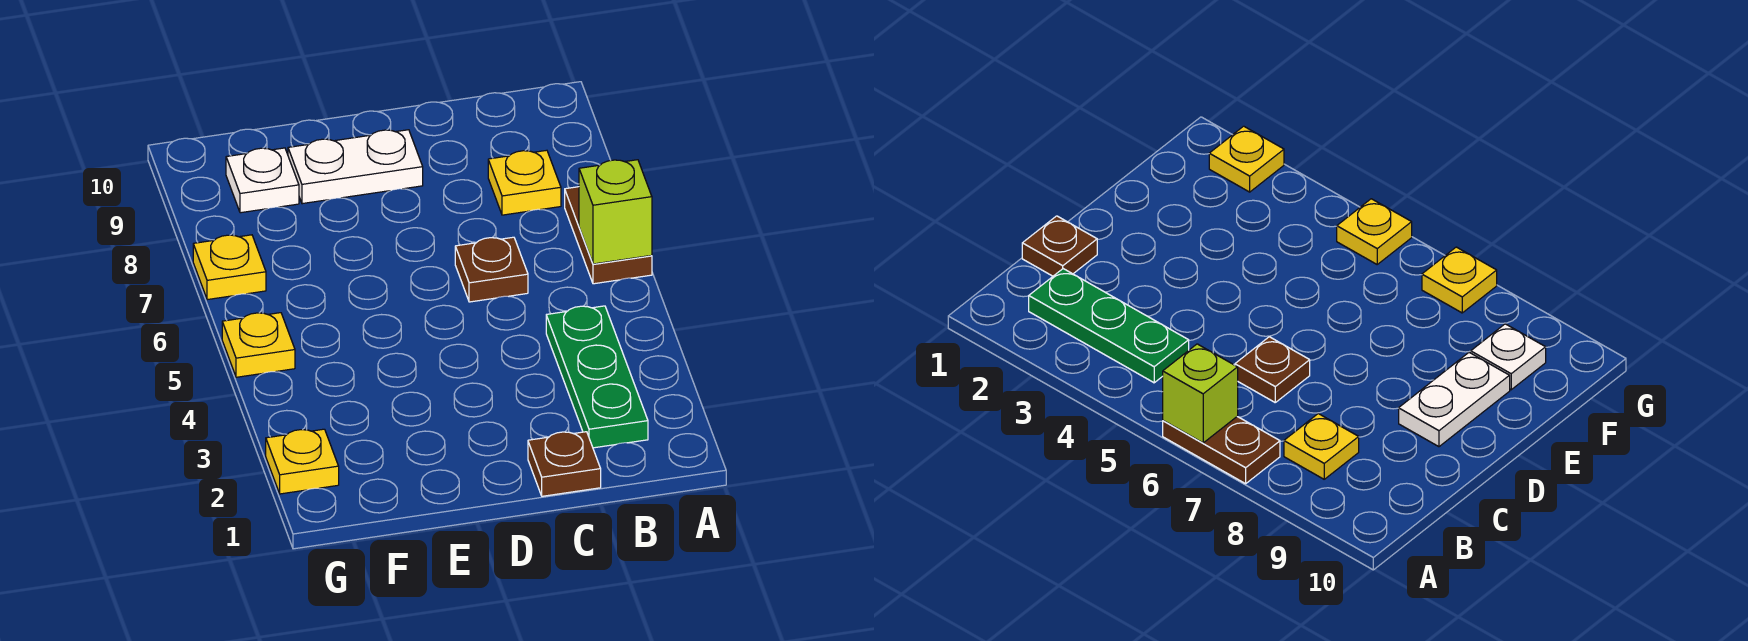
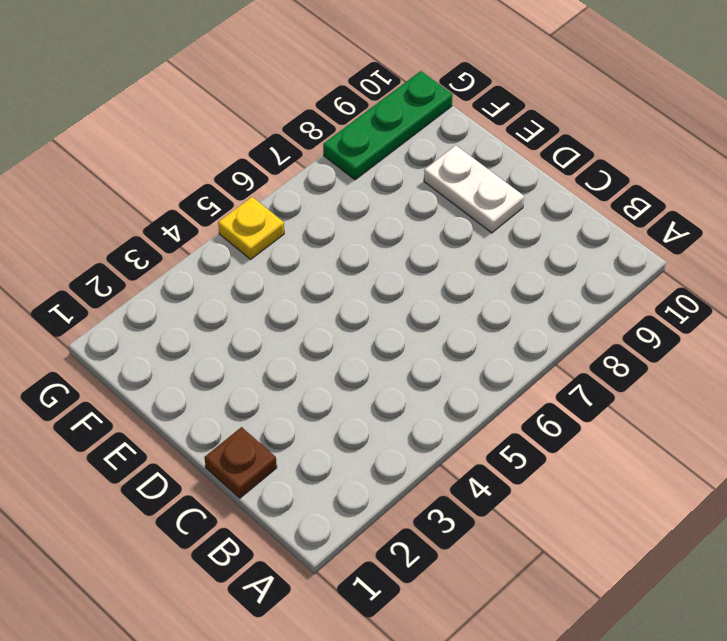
green 1x3 plate [323,71,453,180] -> green 1x3 plate moved to [546,306,648,448]
none -> brown 1x2 plate [565,187,652,284]
none -> yellow 1x1 plate [488,150,561,215]

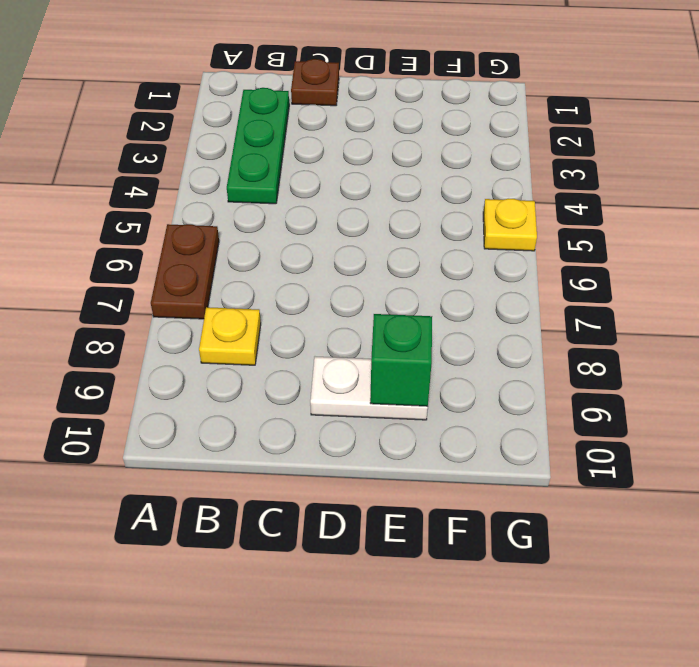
green 1x1 brick [370,314,432,406] -> none
none -> brown 1x1 plate [455,237,528,302]
none -> white 1x1 plate [226,148,299,213]

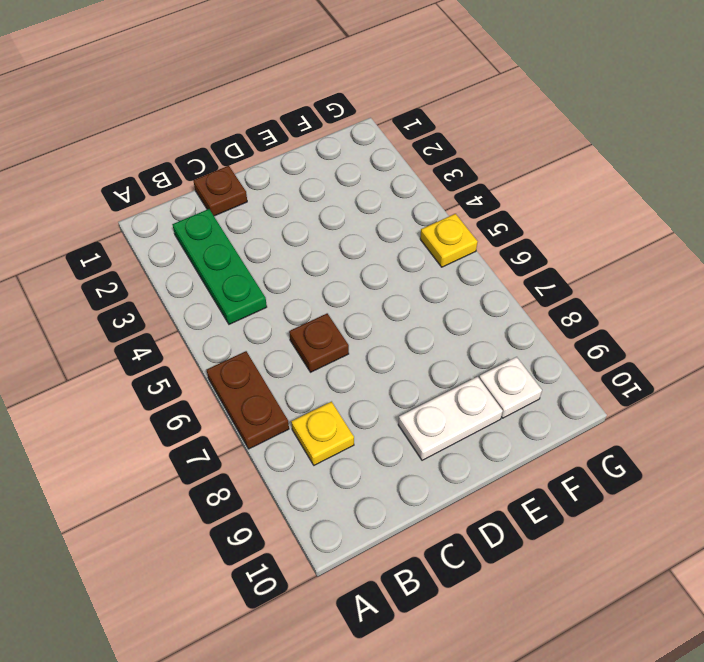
none -> yellow 1x1 plate [266,429,339,494]
none -> yellow 1x1 plate [193,235,266,300]

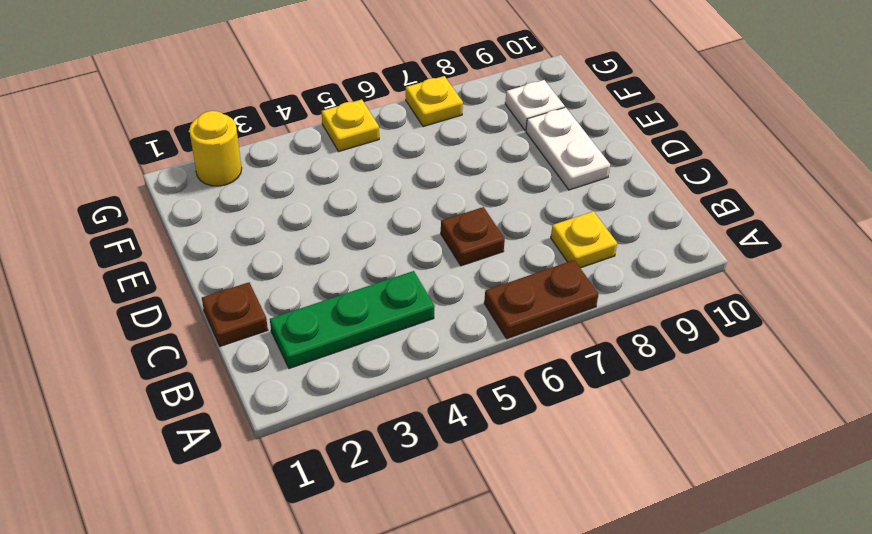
yellow 1x1 round brick [189,111,242,186] -> yellow 1x1 plate [266,429,339,494]
none -> lime 1x1 brick [579,160,652,264]

